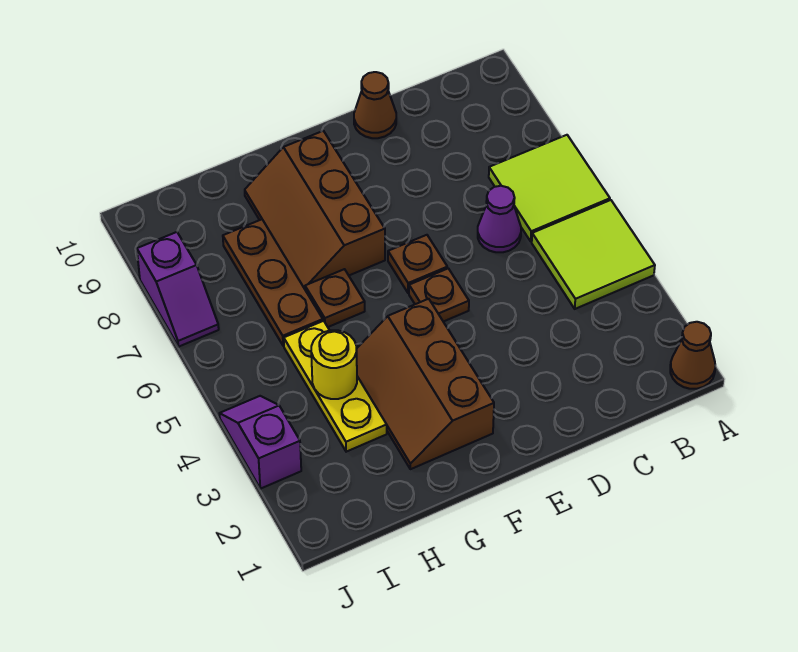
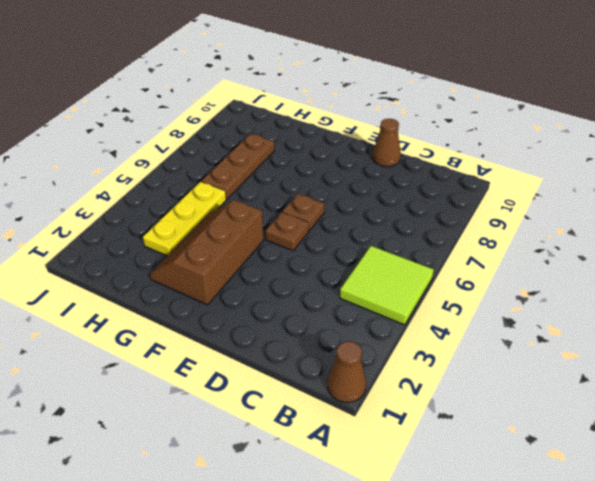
none -> lime 2x2 tile [489,135,610,241]
none -> purple 1x1 cone [478,186,521,252]
none -> brown 2x3 slope [245,131,385,289]

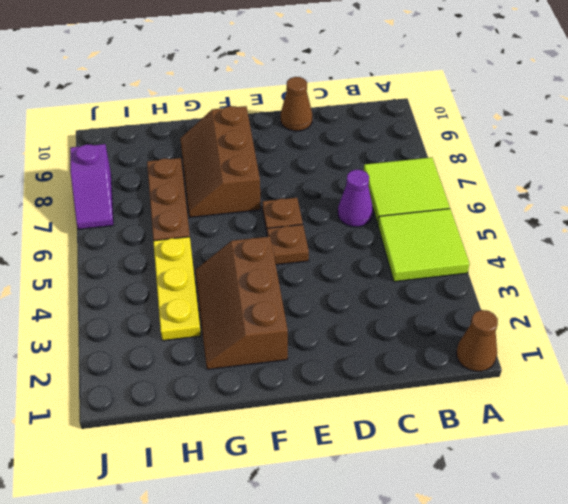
none -> brown 1x1 plate [305,269,365,327]
none -> purple 1x2 slope [219,396,301,489]
none -> yellow 1x1 round brick [311,330,357,399]

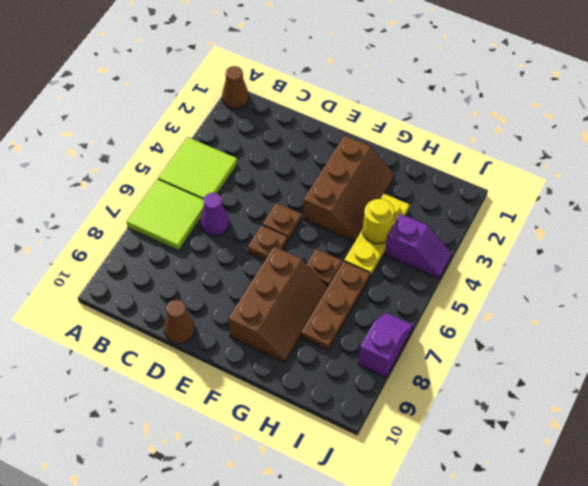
purple 1x2 slope [385,214,452,279] -> purple 1x2 slope turned to [219,396,301,489]

